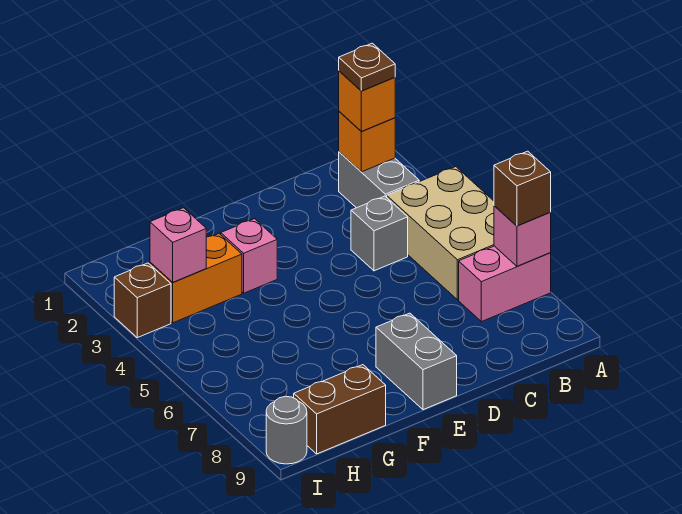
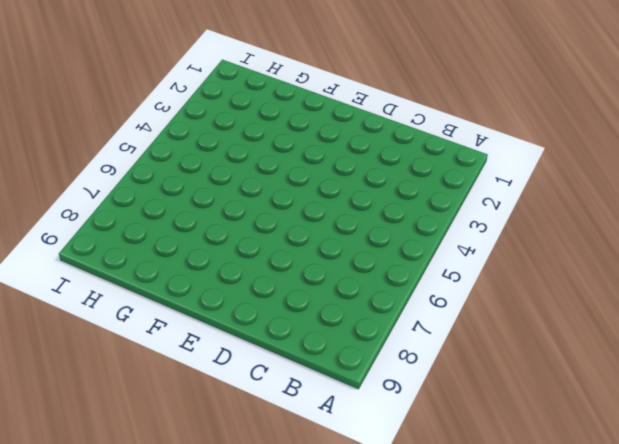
none -> tan 2x3 brick [387,167,494,300]
none -> pink 1x2 brick [459,246,551,322]
none -> grey 1x2 brick [339,152,419,208]

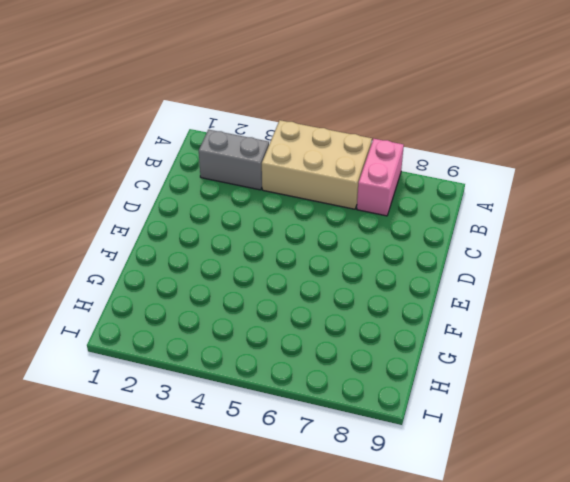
none -> grey 1x1 brick [351,196,408,271]
none -> grey 1x2 brick [376,313,457,410]
none -> pink 1x1 brick [221,219,277,293]

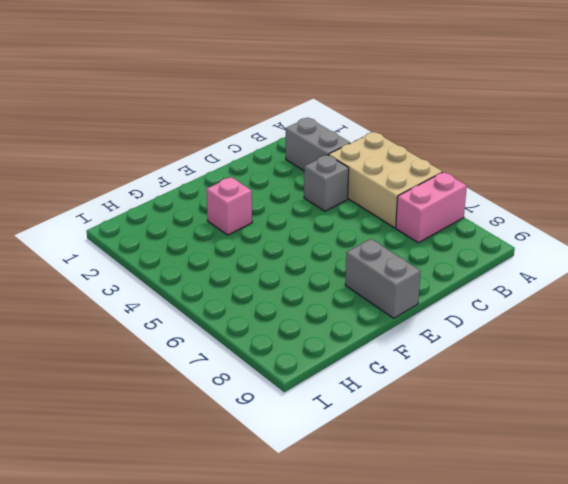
none -> orange 1x2 brick [150,234,242,323]
none -> brown 1x2 brick [294,365,386,454]
none -> brown 1x1 brick [114,263,171,338]

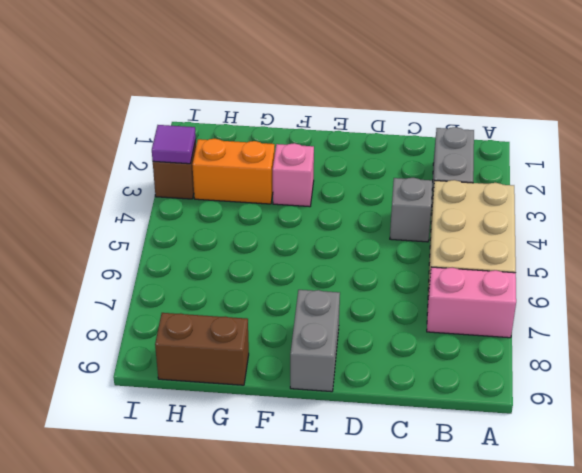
purple 1x1 tile [152,125,196,164] -> none
none -> grey 1x1 round brick [266,396,307,464]
none -> pink 1x1 brick [494,206,551,266]
none -> orange 1x1 brick [339,112,395,172]

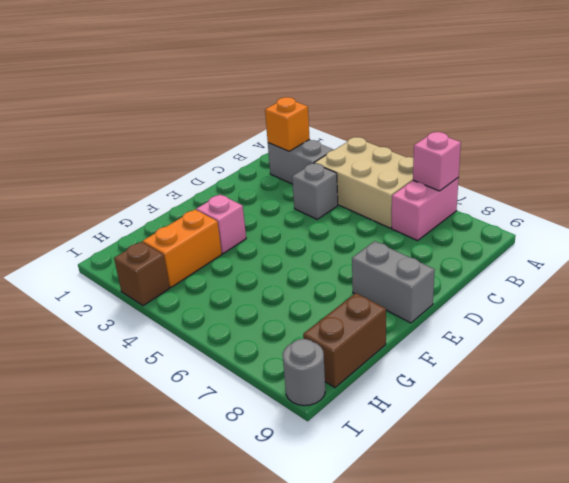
none -> pink 1x1 brick [150,208,206,282]
none -> brown 1x1 brick [494,151,551,226]
none -> orange 1x1 brick [339,71,395,131]

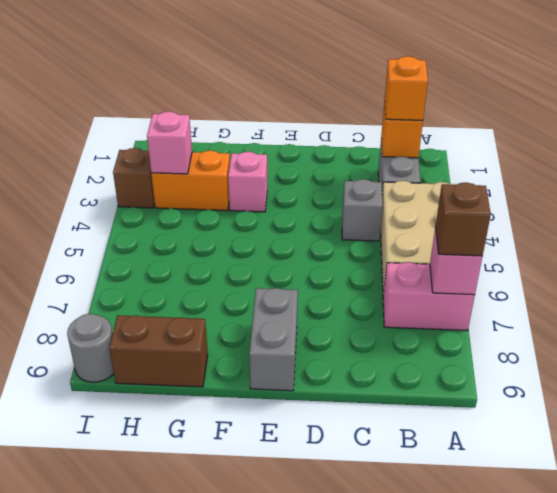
none -> brown 1x1 plate [339,43,395,91]

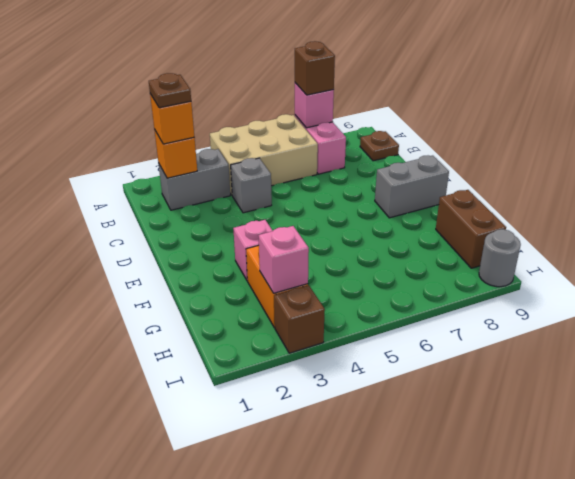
brown 1x1 plate [360,131,399,161] -> none

